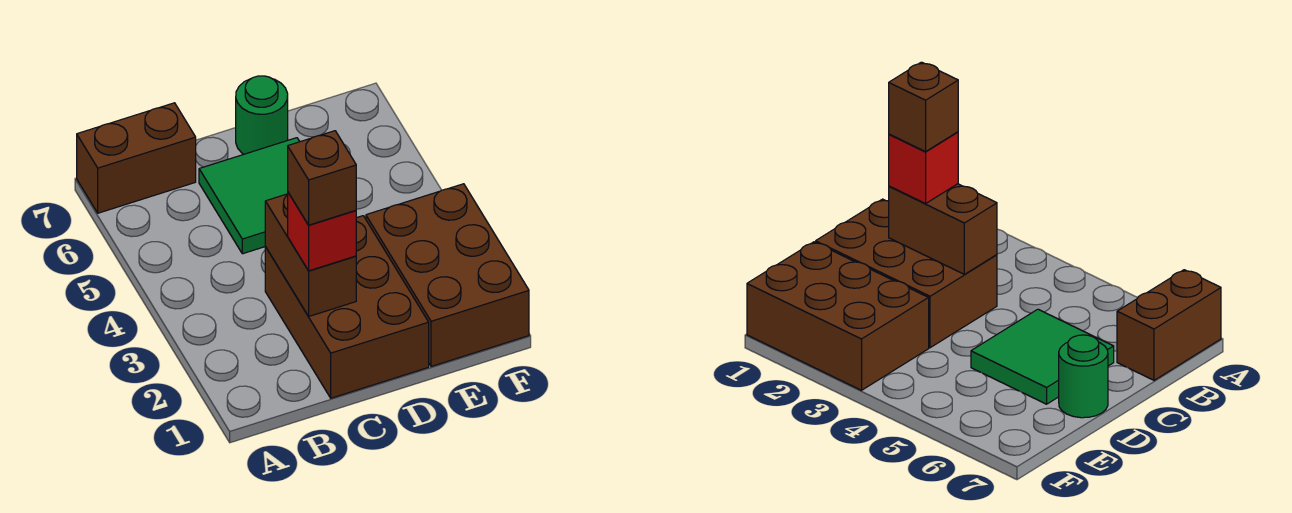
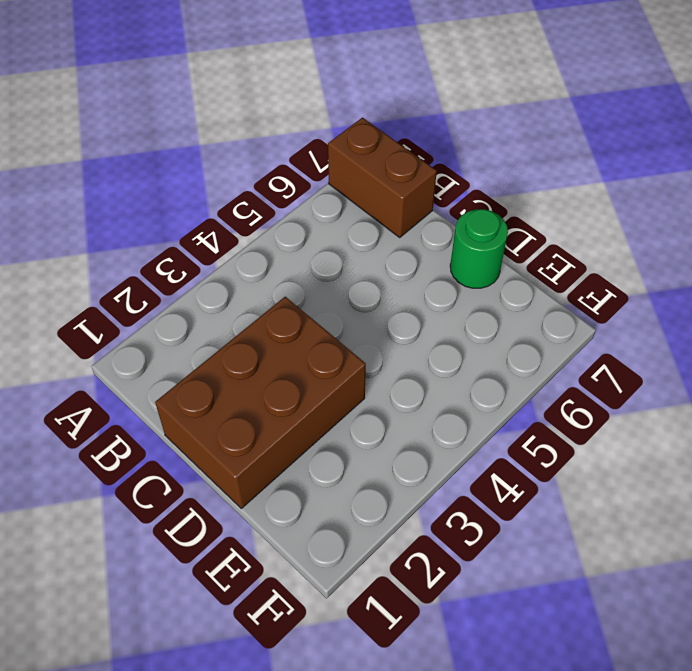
none -> green 2x2 tile [199,138,300,254]
none -> brown 2x3 brick [366,184,529,367]

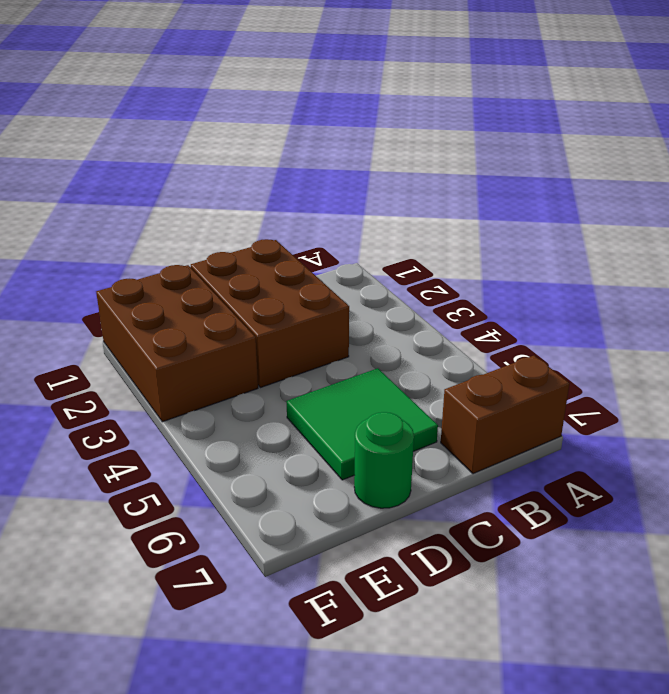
none -> brown 1x2 brick [265,194,356,316]
none -> red 1x1 brick [288,193,356,271]

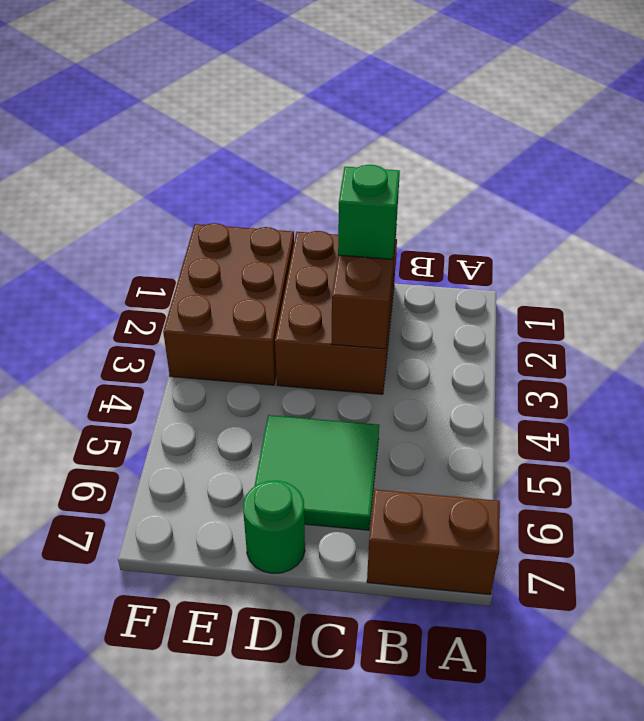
green 1x1 brick [338,165,400,259] -> red 1x1 brick [288,193,356,271]
none -> brown 1x1 brick [288,131,356,225]

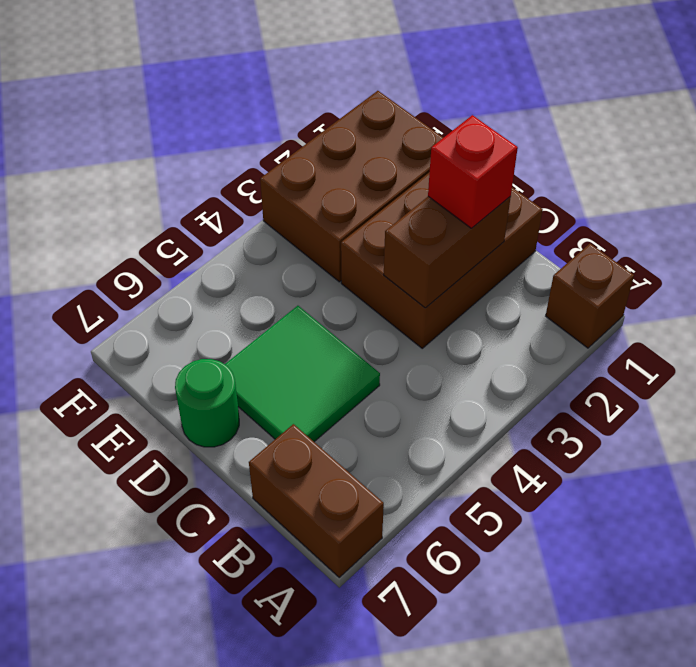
brown 1x1 brick [546,244,634,348] -> brown 1x1 brick moved to [288,131,356,225]

